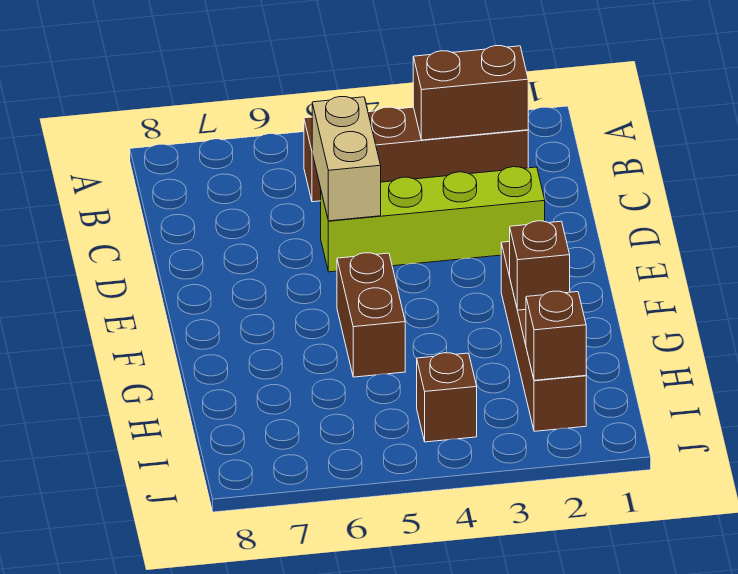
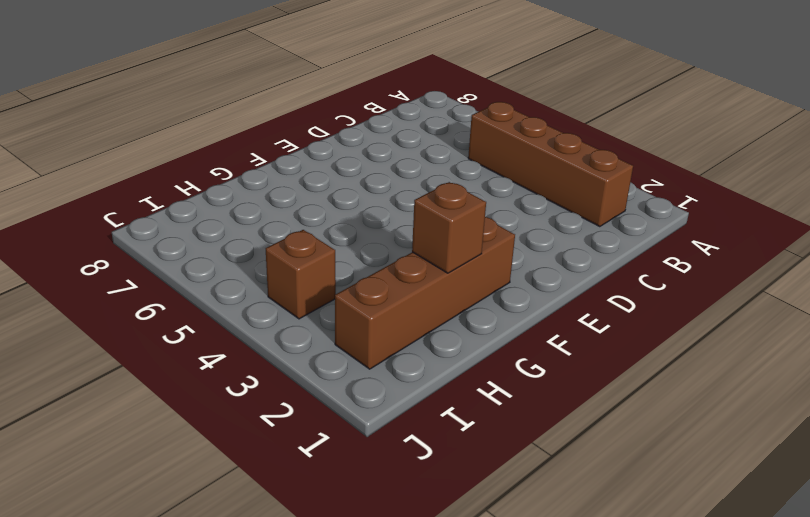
none -> lime 1x4 brick [321,167,545,272]
none -> brown 1x2 brick [337,253,405,377]

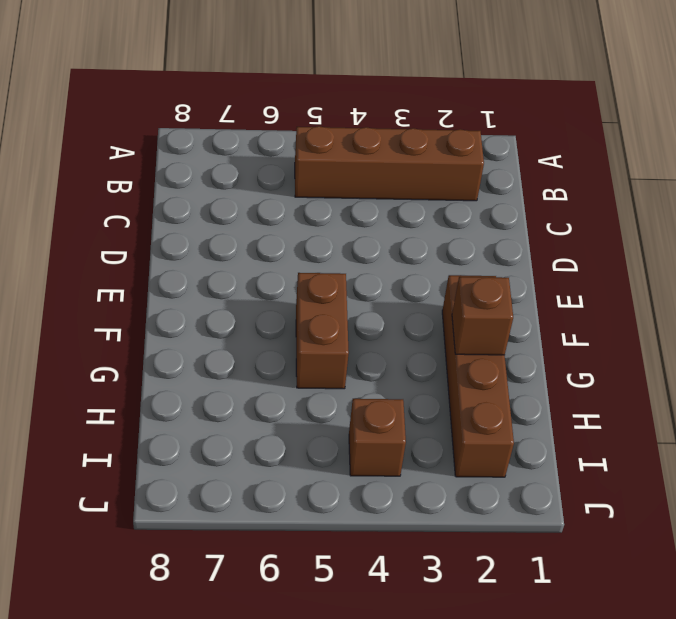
none -> lime 1x4 brick [321,167,545,272]
none -> brown 1x2 brick [413,46,528,140]

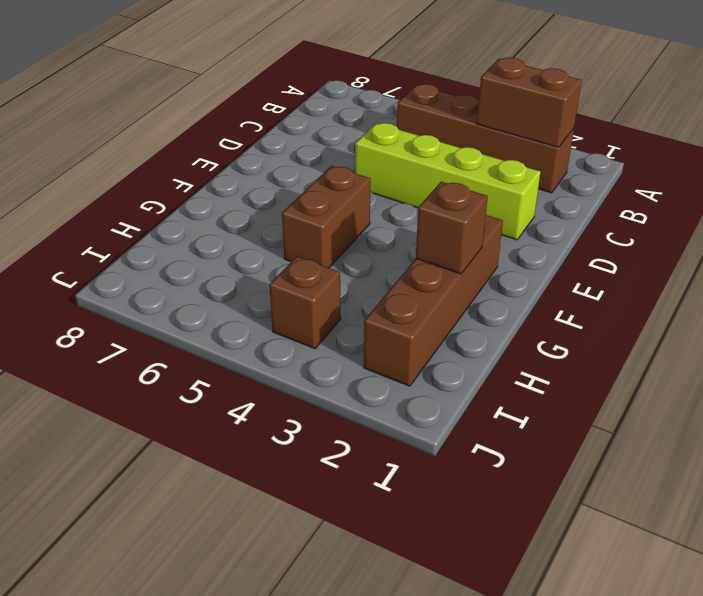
none -> tan 1x2 brick [312,97,381,221]
none -> brown 1x1 brick [526,291,586,380]

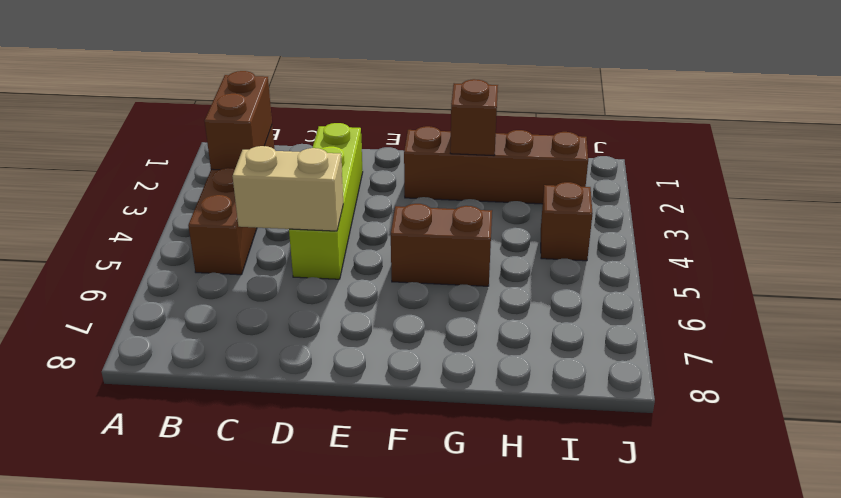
none -> brown 1x1 brick [526,291,586,380]

